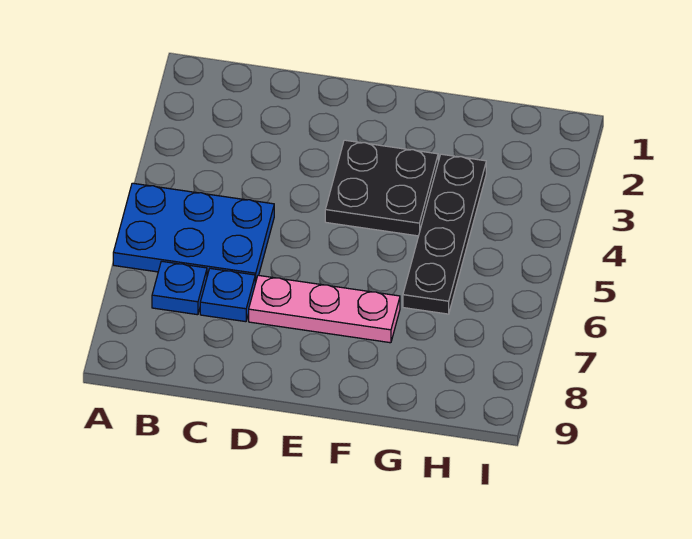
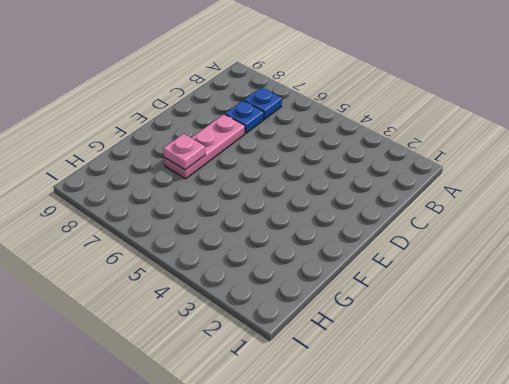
pink 1x1 plate [163,134,205,170] -> none
none -> blue 2x3 plate [113,183,274,283]
none -> black 2x2 plate [325,140,438,236]

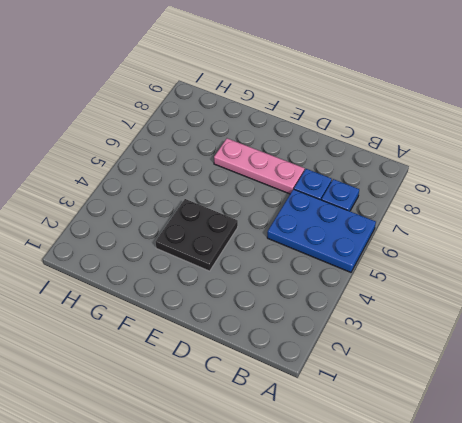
none -> black 1x4 plate [403,154,486,314]

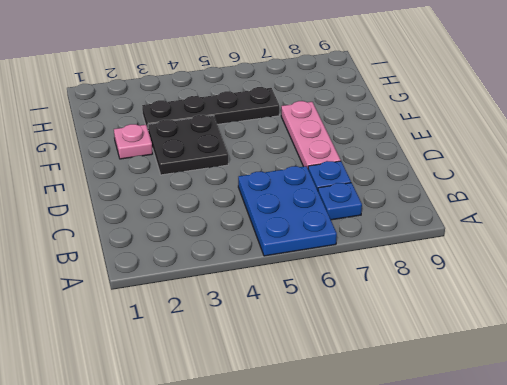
pink 1x1 plate [114,124,153,159] -> none

